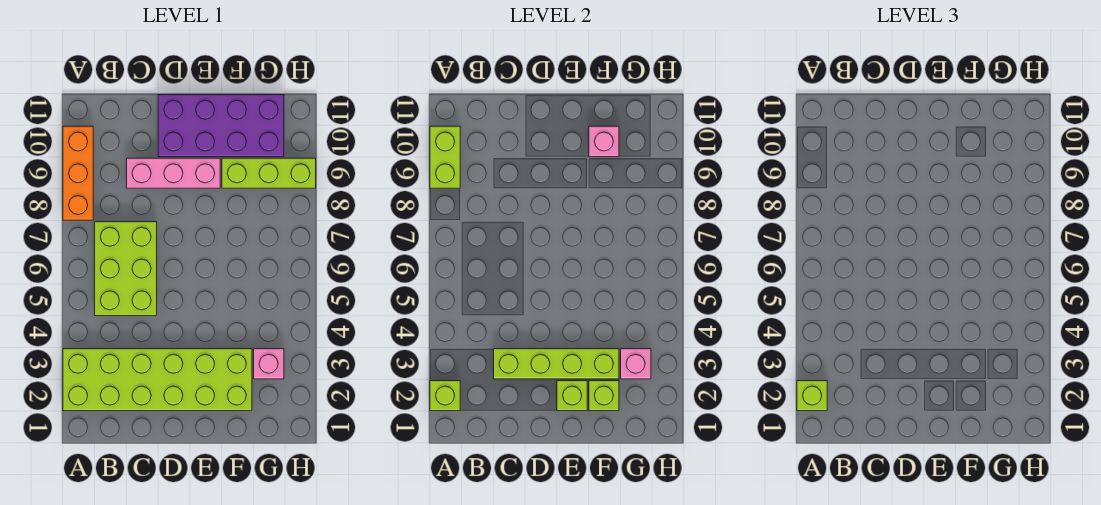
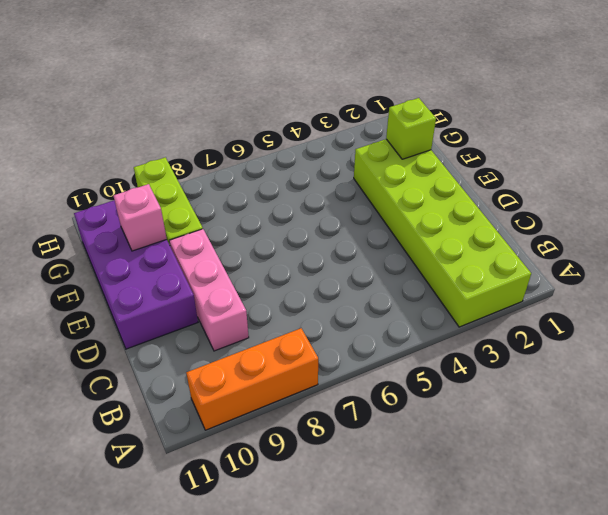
none -> lime 2x3 brick [95,222,157,316]
none -> pink 1x1 brick [254,349,284,379]
none -> lime 1x1 brick [430,381,460,411]

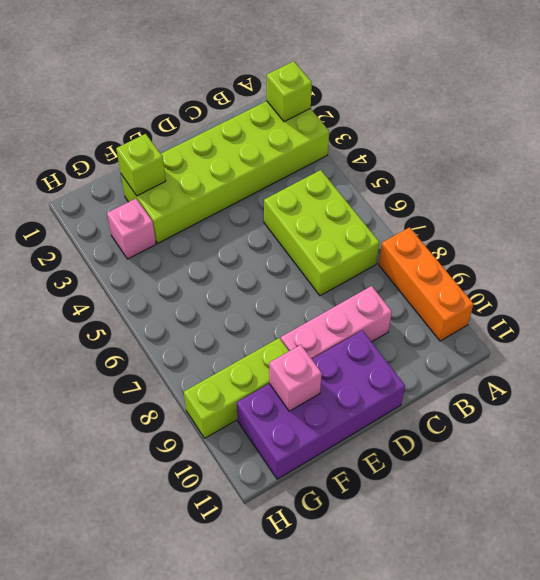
none -> lime 1x2 brick [430,126,460,188]
none -> lime 1x4 brick [494,349,619,379]
none -> lime 1x1 brick [557,381,587,411]

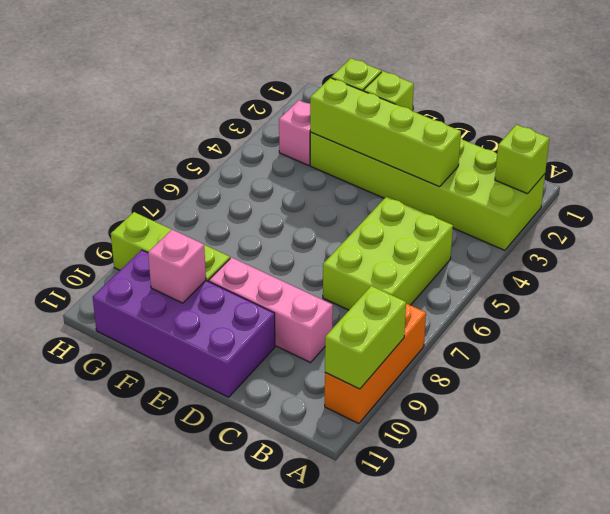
none -> pink 1x1 brick [621,349,651,379]
none -> lime 1x1 brick [797,381,827,411]

